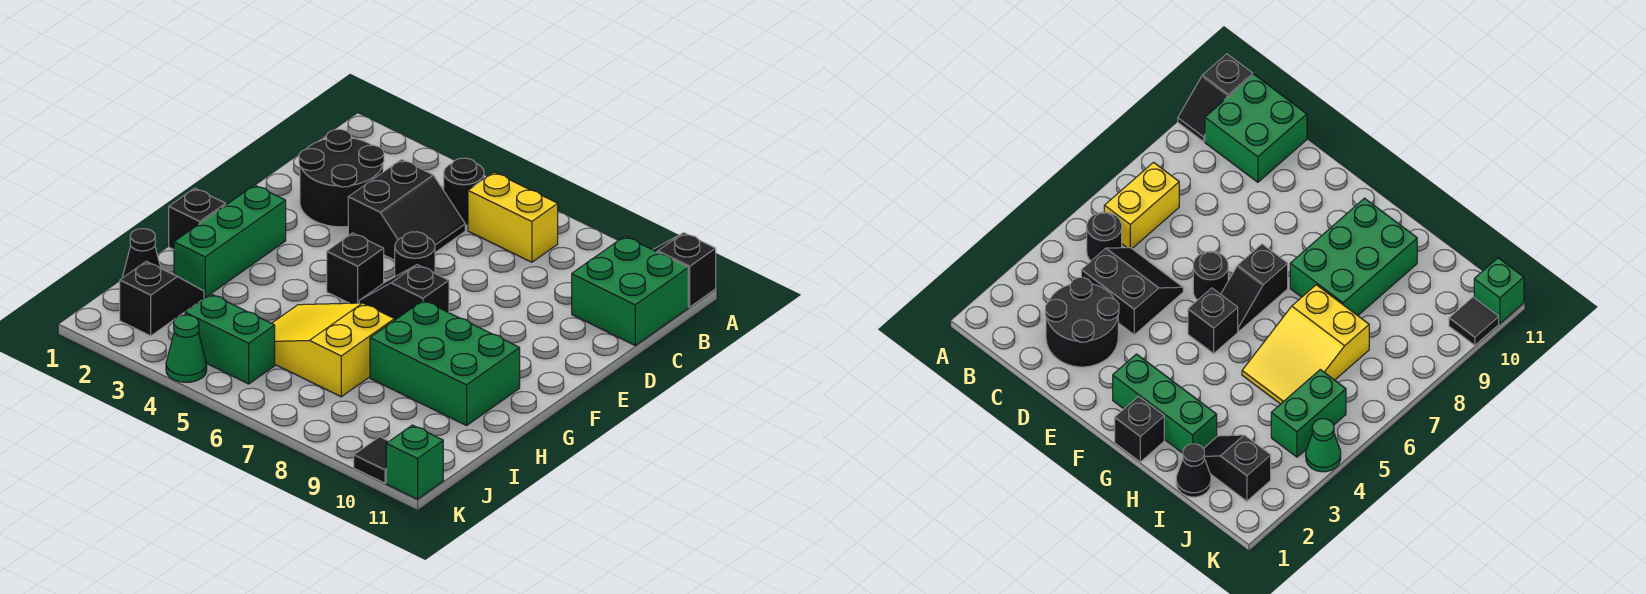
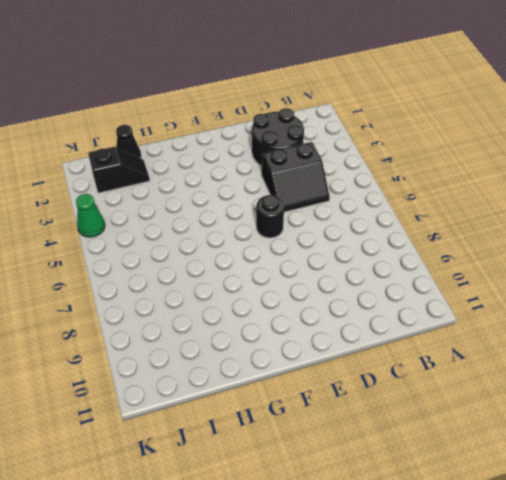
none -> black 1x2 slope [653,233,716,307]
none -> black 1x1 round brick [444,158,484,225]
none -> yellow 1x2 brick [468,172,558,262]

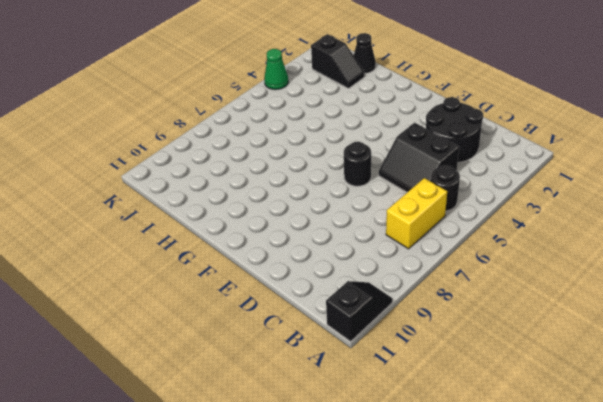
none -> green 2x2 brick [572,236,688,345]
none -> green 1x3 brick [174,185,286,298]
none -> black 1x1 brick [327,233,384,303]

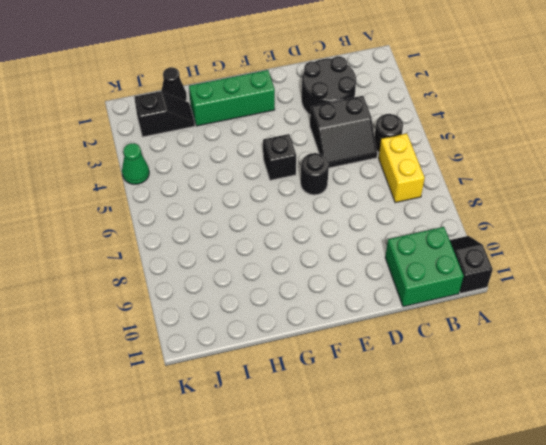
none -> black 1x2 slope [359,265,449,320]
none -> black 1x1 brick [169,188,226,250]
none -> green 2x3 brick [370,300,520,426]

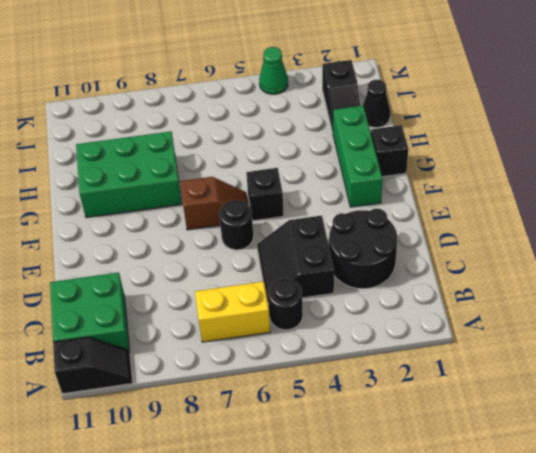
brown 1x2 slope [180,177,248,230] -> black 1x2 slope [359,265,449,320]
none -> yellow 2x3 slope [272,303,394,397]
none -> green 1x2 brick [185,294,275,384]
none -> black 1x1 tile [354,437,389,483]

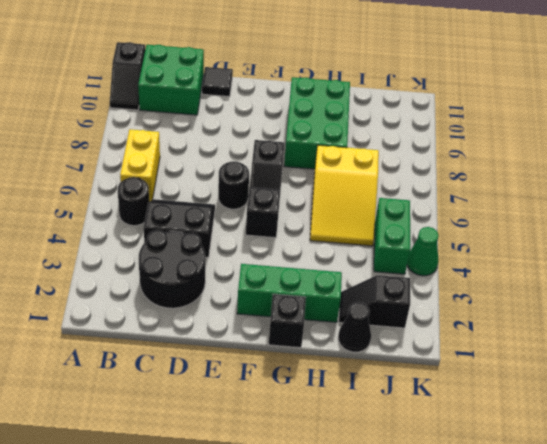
black 1x1 tile [202,67,233,97] -> black 1x1 tile moved to [354,437,389,483]
none -> green 1x1 brick [386,425,443,499]

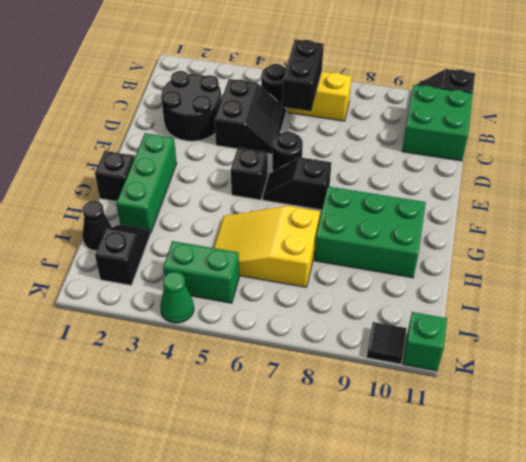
black 1x2 brick [282,40,324,111] -> none

